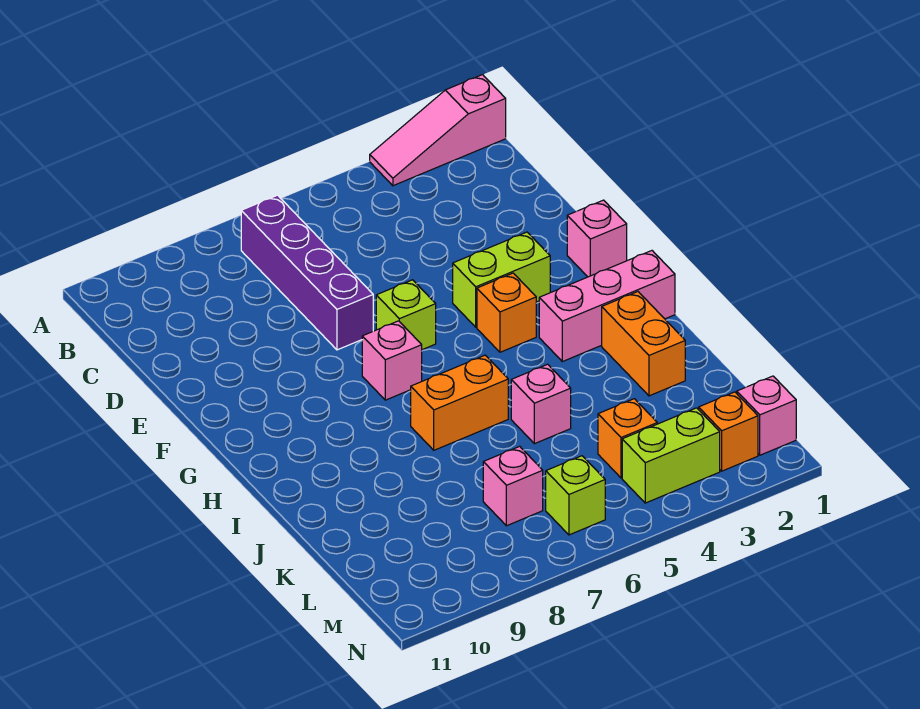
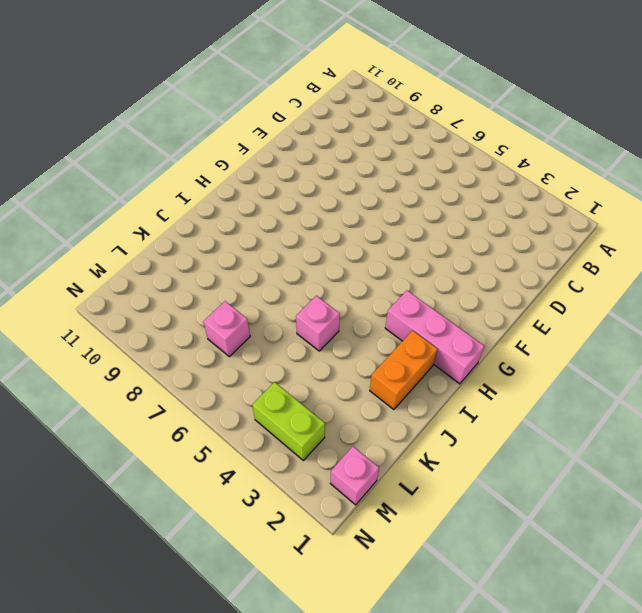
none -> pink 1x3 slope [370,75,506,186]
none -> purple 1x4 brick [241,195,373,350]
none -> pink 1x1 brick [567,200,627,277]

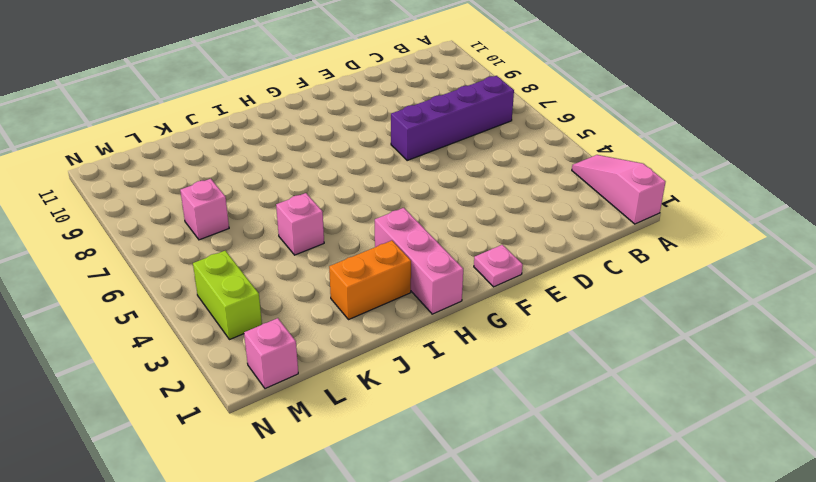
pink 1x1 plate [474,245,523,287] -> pink 1x1 brick [567,200,627,277]
none -> lime 1x2 brick [453,232,550,327]
none -> lime 1x1 brick [376,280,436,350]
none -> orange 1x1 brick [477,273,536,352]

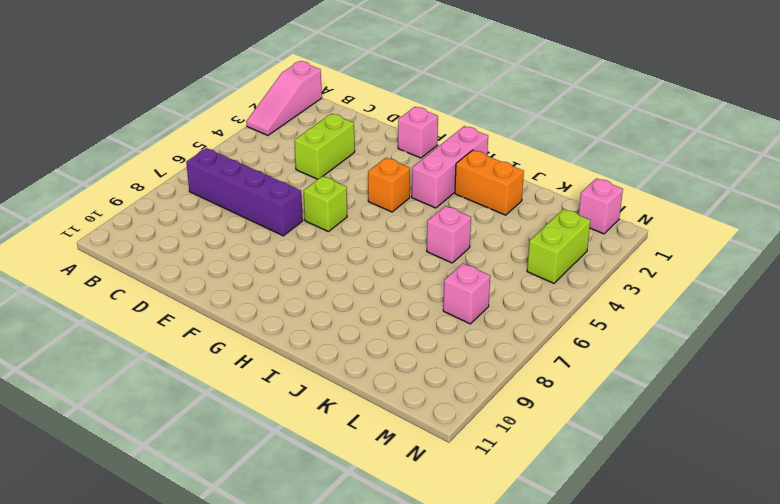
lime 1x2 brick [294,114,355,179] -> lime 1x2 brick moved to [453,232,550,327]
none -> pink 1x1 brick [362,321,422,400]
none -> orange 1x2 brick [411,355,508,450]
none -> orange 1x1 brick [598,399,657,478]

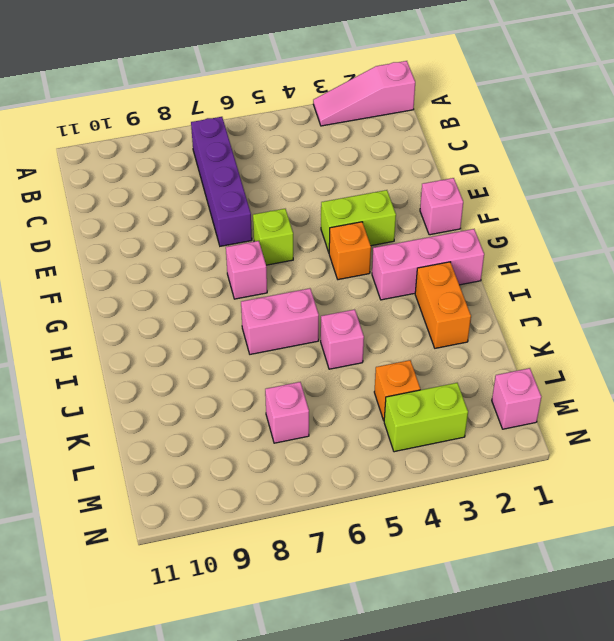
pink 1x2 brick [241,288,319,354] -> orange 1x2 brick [411,355,508,450]
none -> orange 1x1 brick [699,392,758,471]
none -> lime 1x1 brick [546,456,605,535]

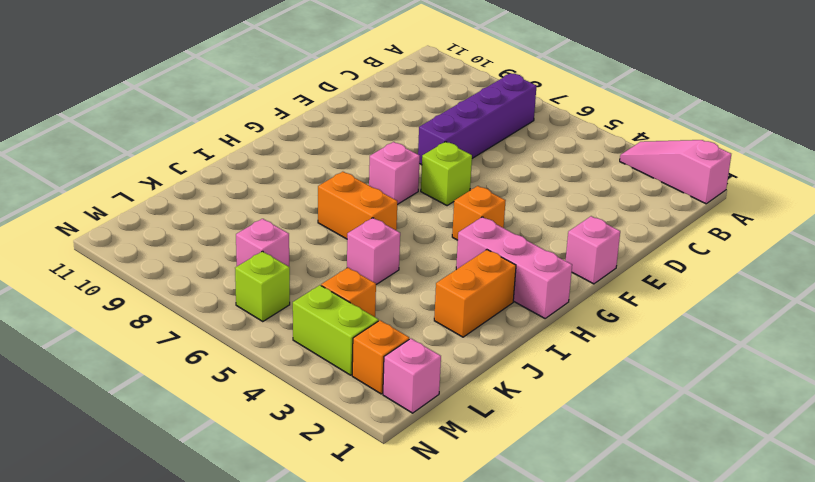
none -> lime 1x2 brick [453,232,550,327]

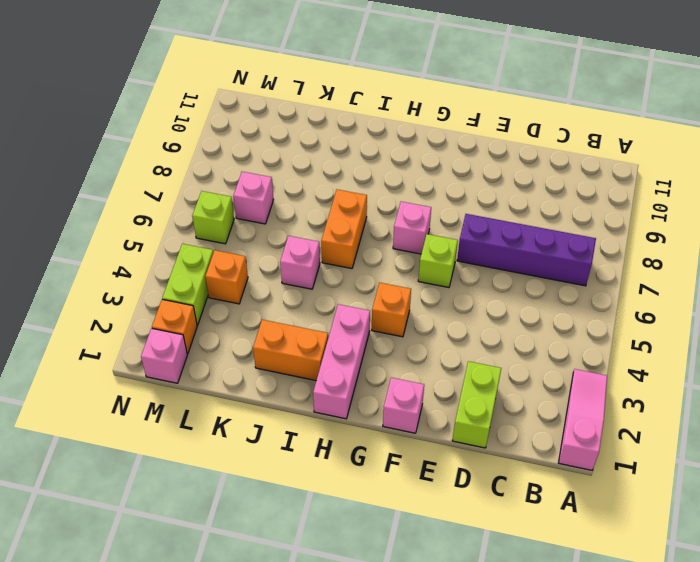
lime 1x2 brick [452,361,501,448] -> lime 1x2 brick moved to [453,232,550,327]

